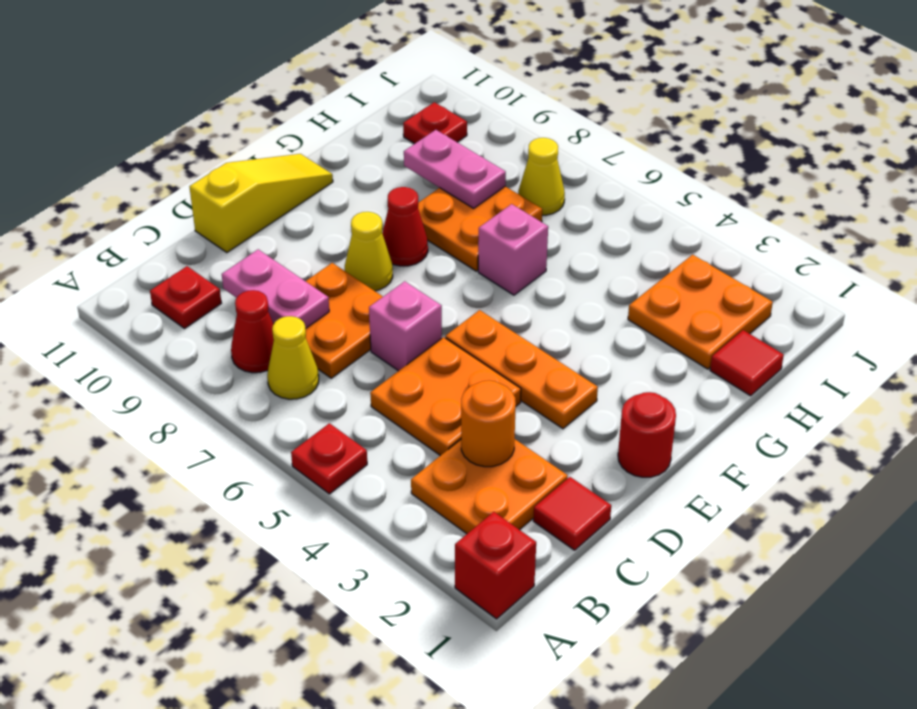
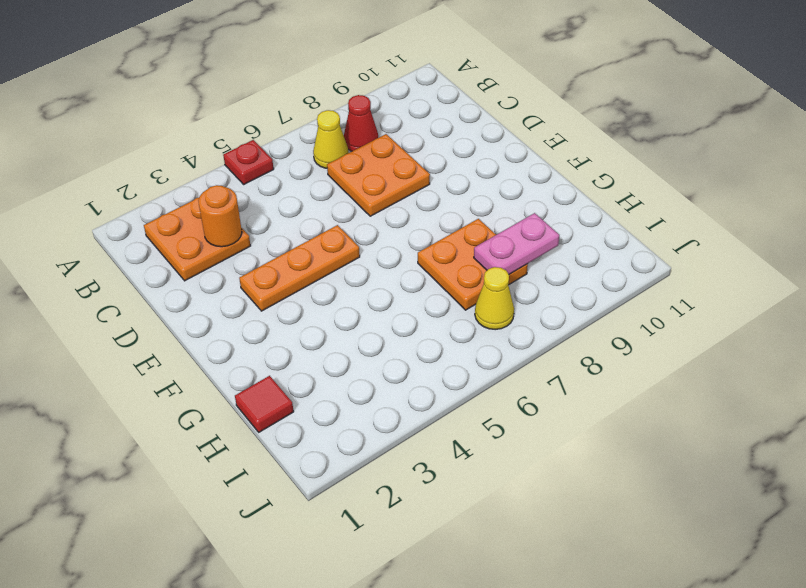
none -> red 1x1 brick [455,512,536,619]
none -> red 1x1 plate [150,266,221,328]
none -> red 1x1 tile [533,477,611,550]

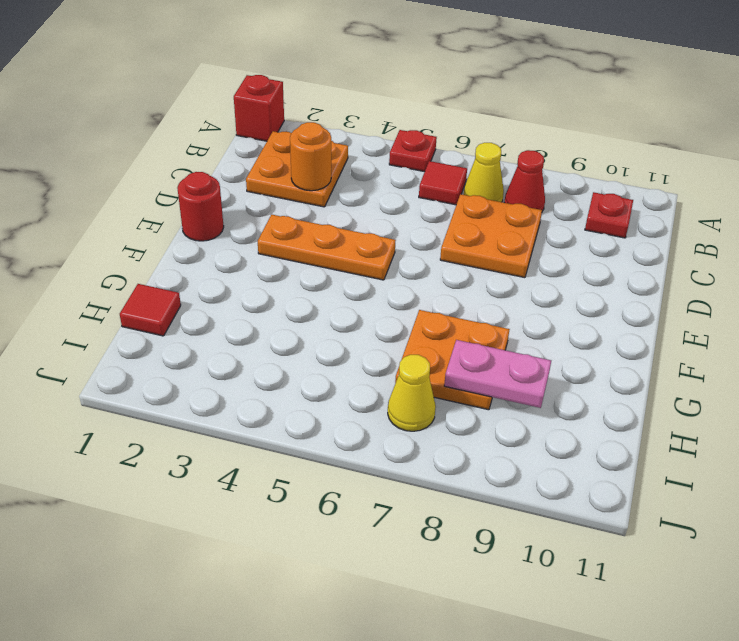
red 1x1 tile [419,161,467,205] -> red 1x1 tile moved to [533,477,611,550]
none -> orange 2x2 plate [370,337,521,456]
none -> pink 1x1 brick [369,281,442,371]
none -> yellow 1x3 slope [189,154,333,253]

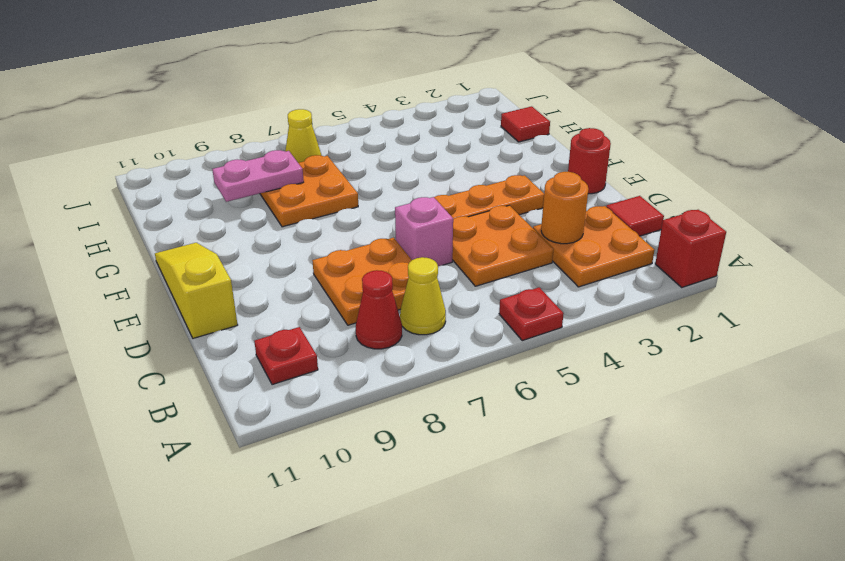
none -> yellow 1x1 cone [345,212,393,291]
none -> red 1x1 cone [382,187,428,266]
none -> pink 1x1 brick [478,204,548,295]

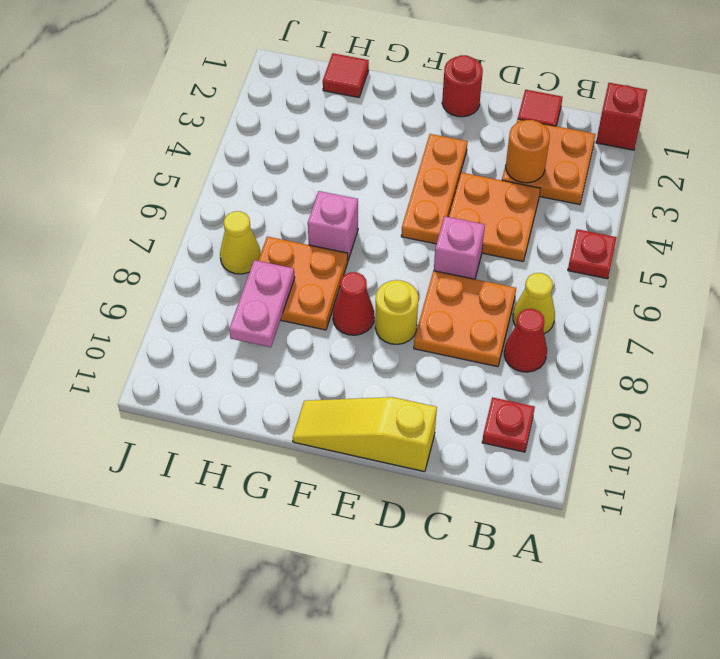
yellow 1x1 round brick [375,280,418,344] -> yellow 1x1 cone [345,212,393,291]
none -> orange 2x2 plate [628,255,773,369]
none -> red 1x1 plate [403,102,467,144]
none -> pink 1x2 plate [222,249,329,329]

